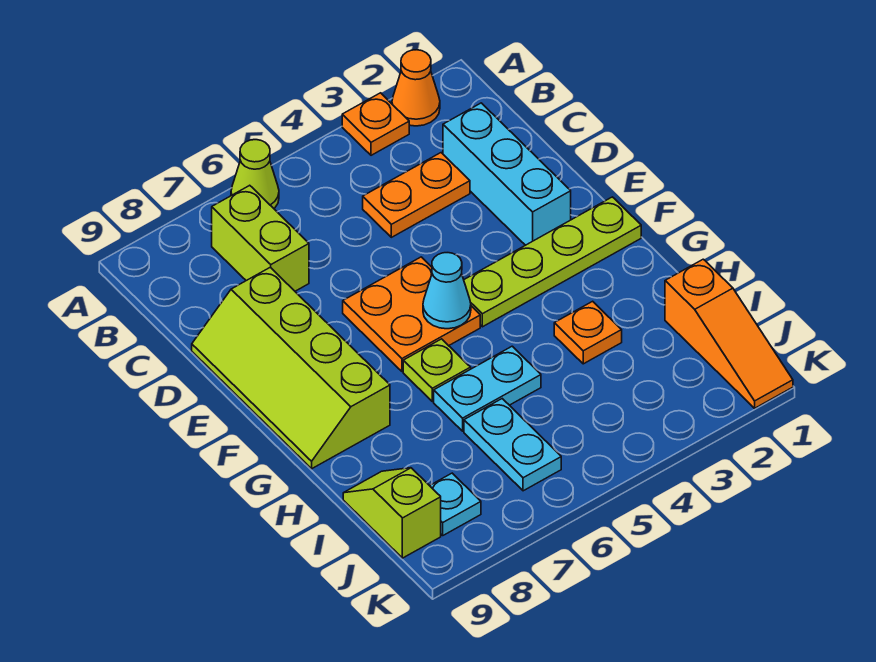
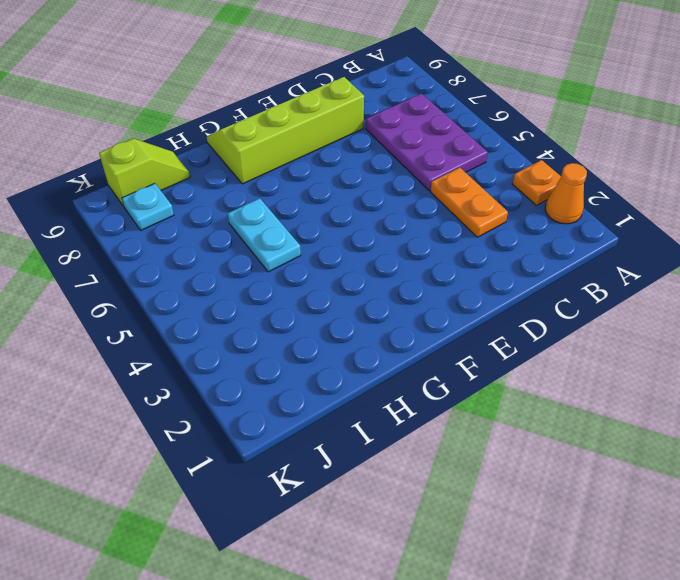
purple 2x3 plate [366,94,488,191] -> lime 1x2 brick [212,185,309,291]
none -> lime 1x1 cone [231,140,279,208]
none -> cyan 1x3 brick [443,103,571,245]
none -> orange 2x2 plate [343,257,480,372]

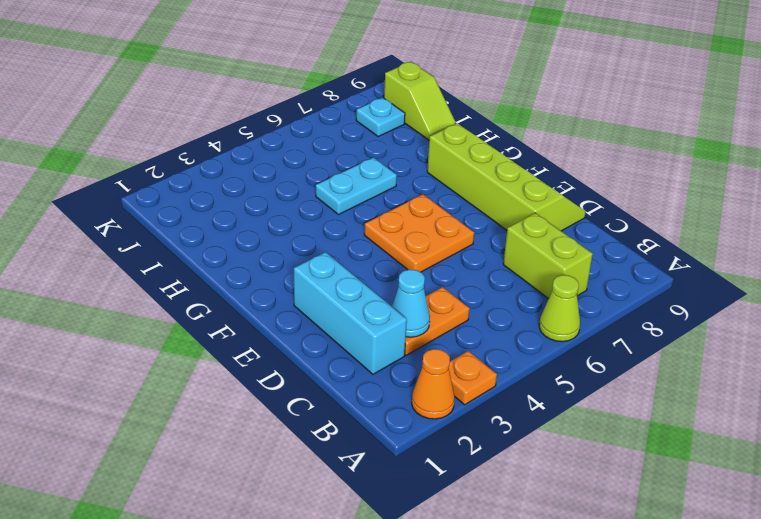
cyan 1x1 cone [392,269,430,337] -> cyan 1x1 cone moved to [423,253,471,329]
none -> lime 1x4 plate [464,197,641,327]
none -> lime 1x1 plate [403,339,471,401]
none -> orange 1x1 plate [554,301,622,364]

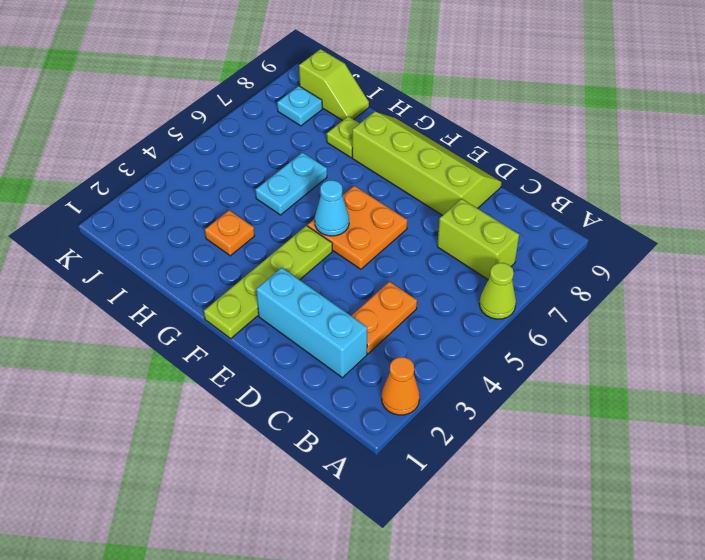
lime 1x1 plate [327,116,360,158] -> lime 1x1 plate moved to [403,339,471,401]
none -> orange 1x1 plate [342,93,409,155]
none -> orange 1x3 slope [665,259,793,408]
none -> cyan 1x2 plate [464,399,561,491]

